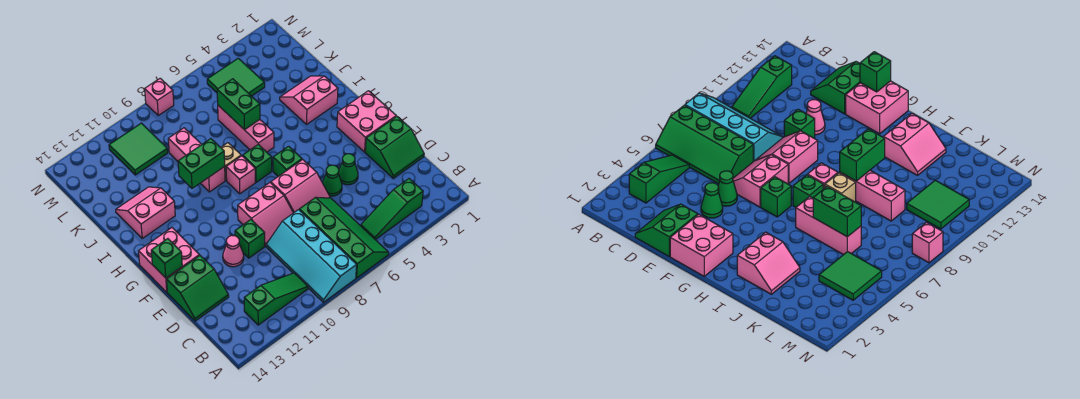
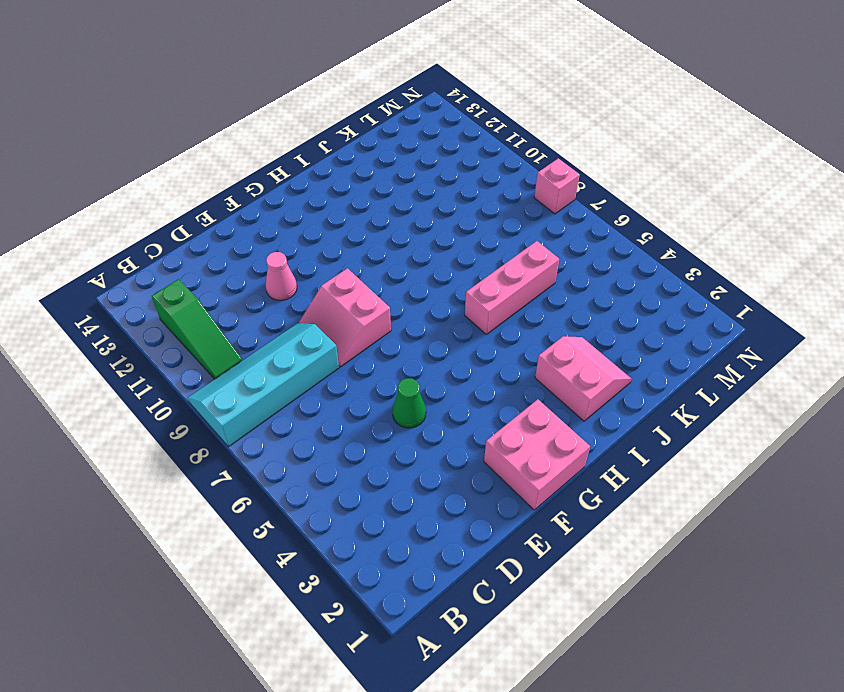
none -> green 2x4 slope [299,197,389,278]
none -> green 1x3 slope [361,179,423,240]
none -> green 2x2 slope [365,116,424,178]

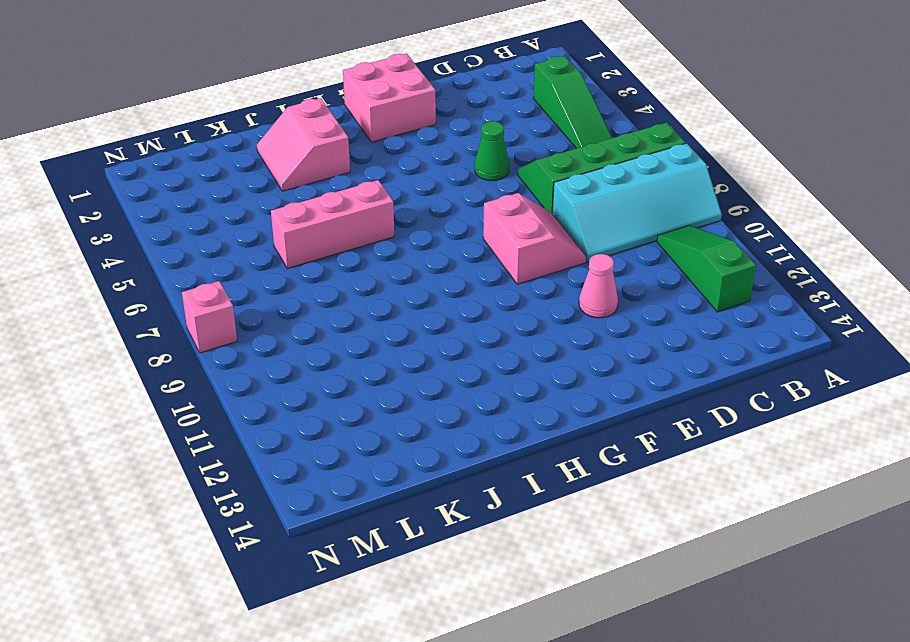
none -> green 2x2 slope [365,116,424,178]
none -> green 2x2 slope [167,256,229,321]
none -> green 1x1 cone [339,154,358,185]

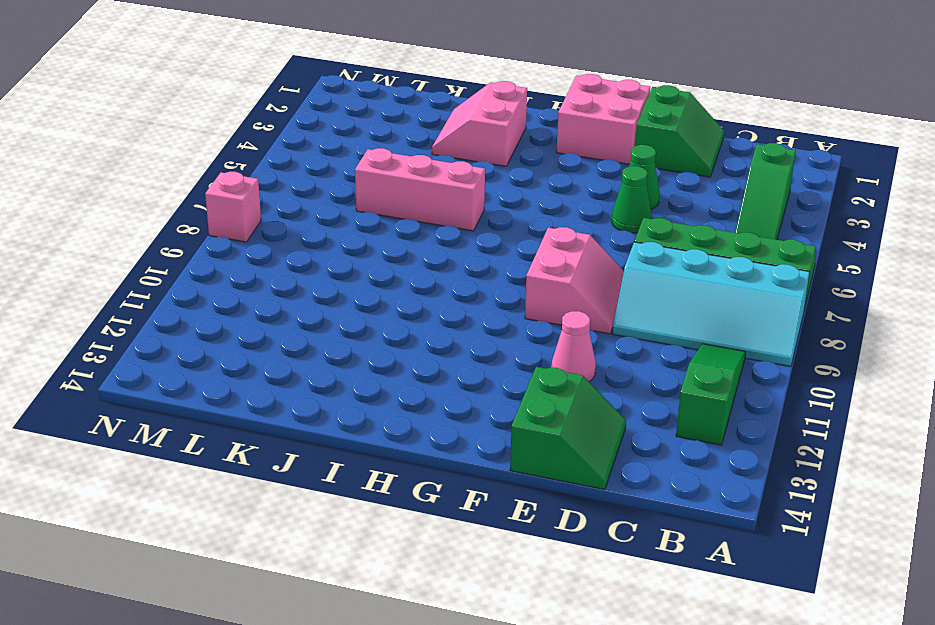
none -> pink 2x2 slope [271,160,330,213]
none -> green 1x1 brick [235,220,265,258]
none -> pink 2x2 brick [138,228,200,292]

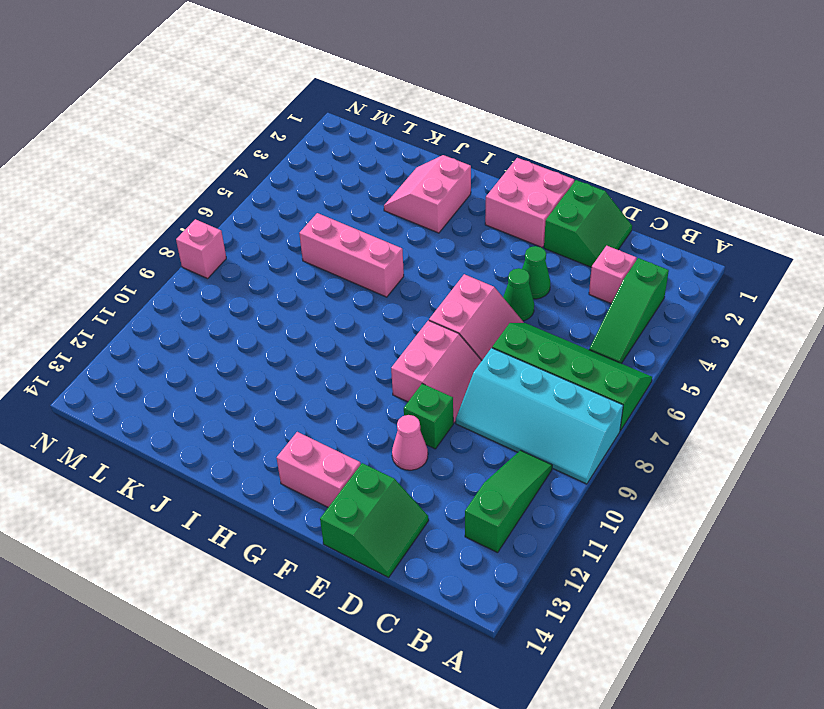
pink 1x1 brick [589,246,637,303] -> pink 1x1 brick moved to [226,156,255,194]
pink 1x2 brick [277,432,361,507] -> pink 2x2 brick [138,228,200,292]
none -> green 1x1 brick [273,146,302,176]
none -> green 1x1 brick [243,144,272,182]
none -> tan 1x1 brick [221,143,241,180]

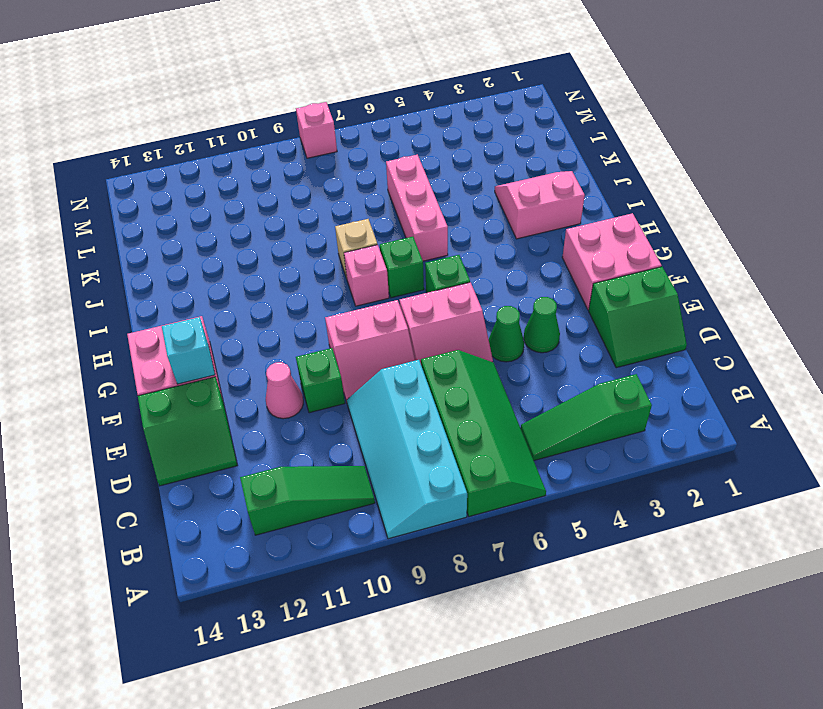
cyan 1x1 brick [162,317,215,384] -> none
none -> pink 1x3 brick [168,128,225,192]
none -> pink 2x2 slope [116,187,175,238]
none -> green 2x2 tile [207,58,265,96]

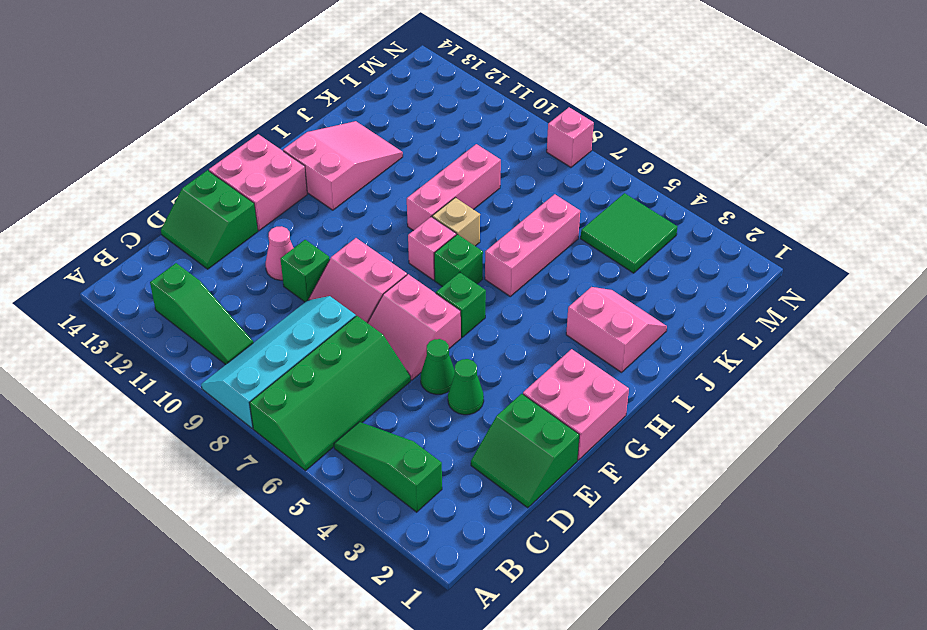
pink 2x3 slope [283,121,403,210] -> pink 2x2 slope [116,187,175,238]
none -> green 2x2 tile [109,123,168,175]
none -> green 1x1 brick [151,239,182,278]
none -> green 1x2 brick [178,139,225,188]

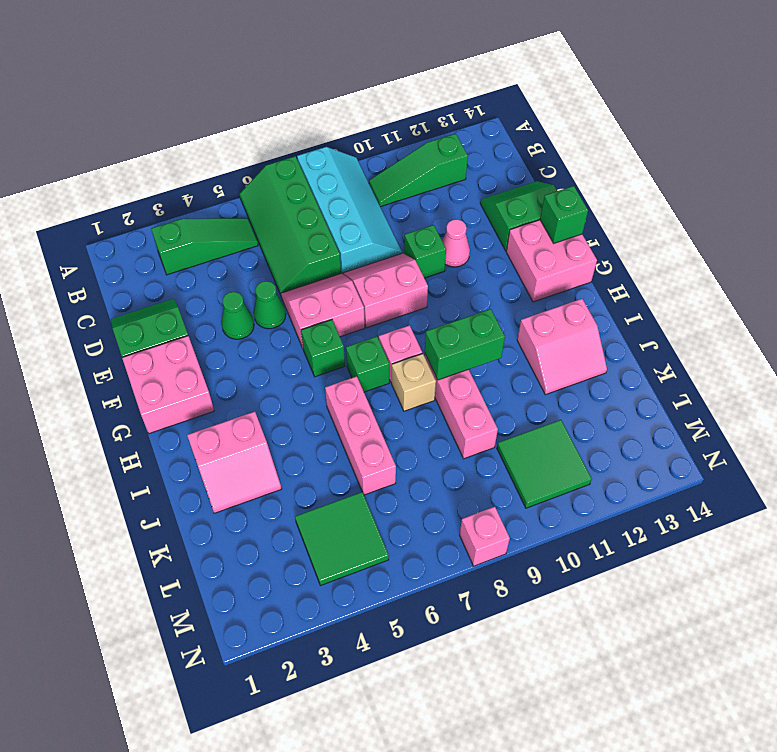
none -> green 1x2 brick [217,79,260,130]

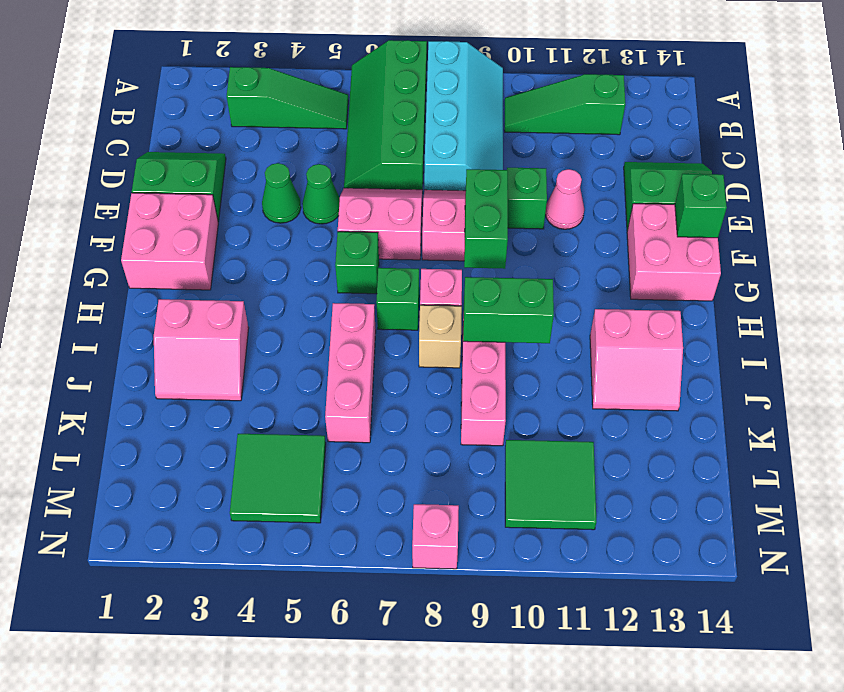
green 1x2 brick [464,169,508,269] -> green 1x2 brick moved to [217,79,260,130]

